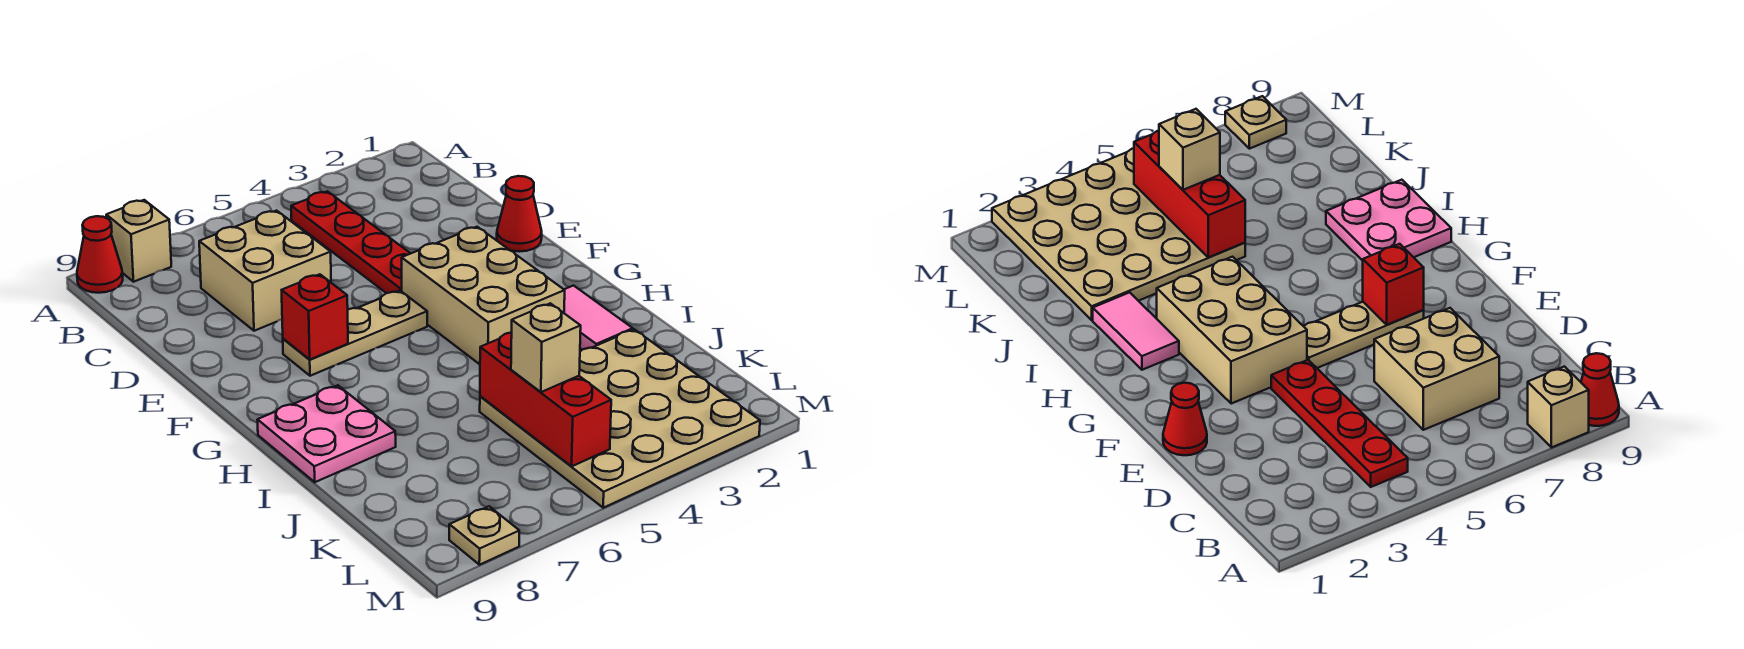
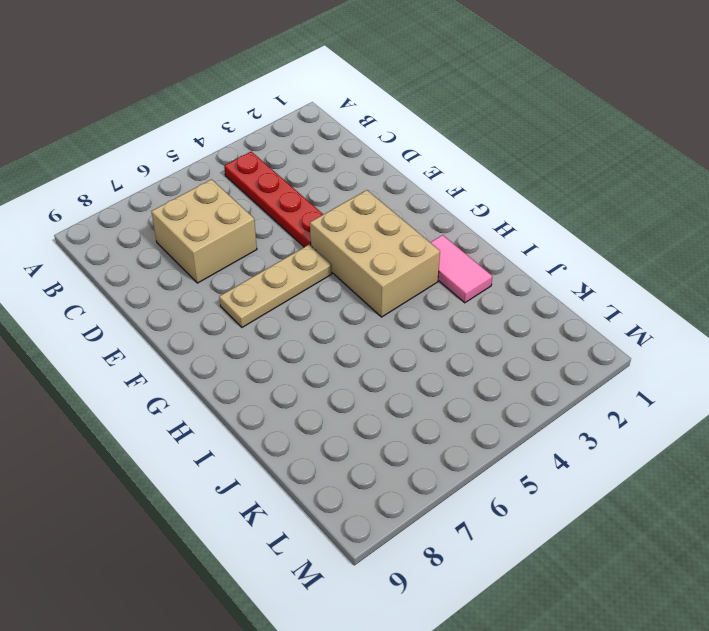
none -> tan 1x1 brick [106,200,171,282]
none -> red 1x1 cone [77,216,123,293]
none -> red 1x1 cone [497,176,542,252]

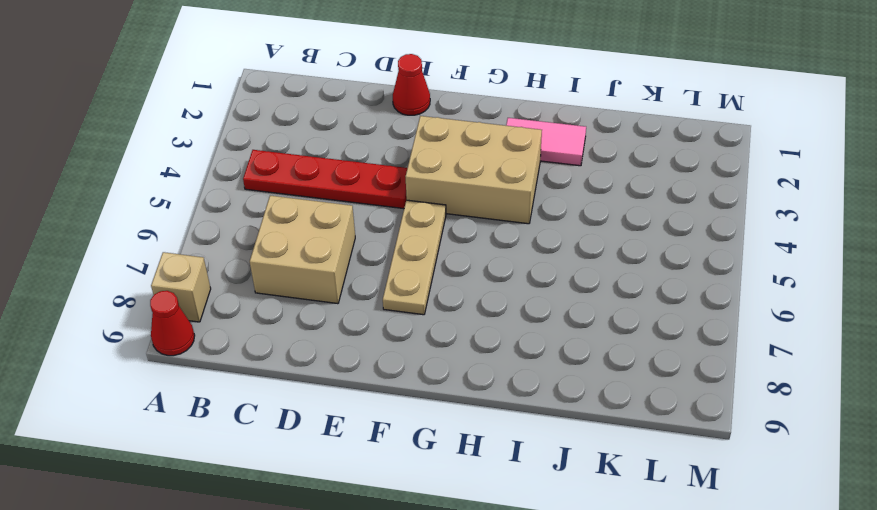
none -> pink 2x2 plate [258,385,396,482]
none -> tan 4x4 plate [480,329,760,508]
none -> tan 1x1 plate [449,506,519,565]

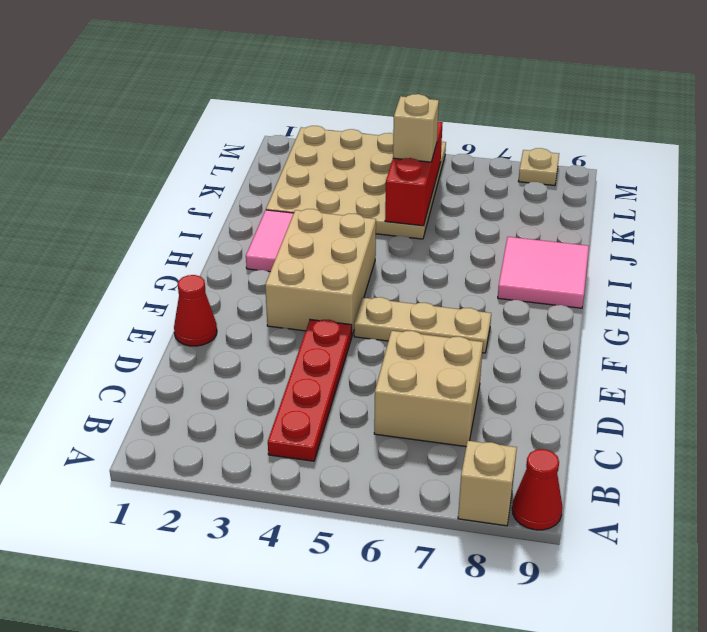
pink 2x2 tile [498,237,589,308] -> pink 2x2 plate [258,385,396,482]
none -> red 1x1 brick [282,274,348,360]

